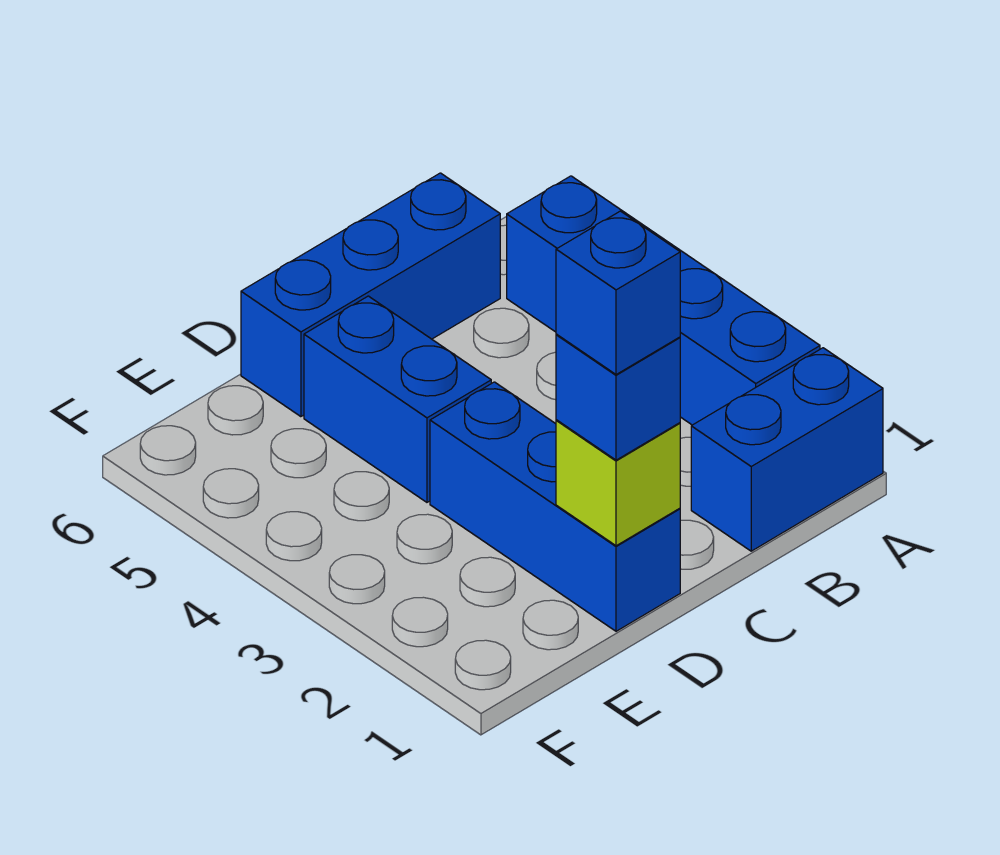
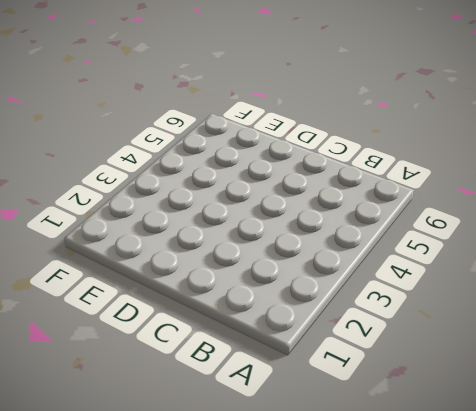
none -> blue 1x2 brick [691,348,883,551]
none -> blue 1x4 brick [507,176,820,425]

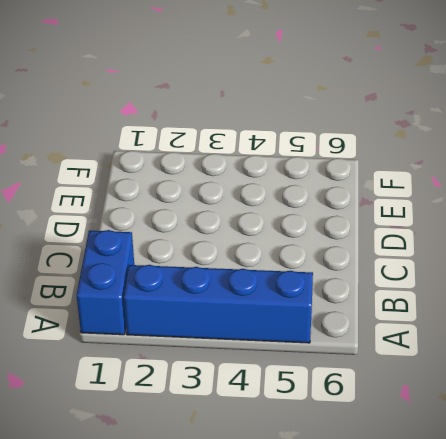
none -> blue 1x3 brick [241,173,500,417]
none -> blue 1x3 brick [430,382,680,631]

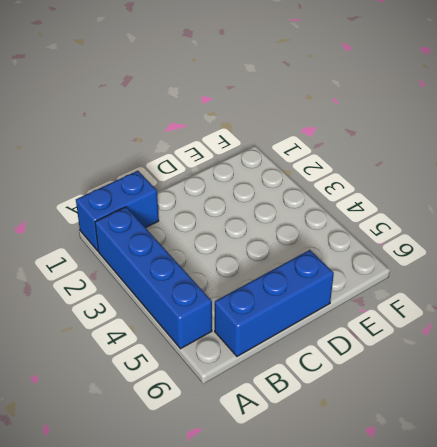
none -> blue 1x3 brick [430,382,680,631]
none -> blue 1x2 brick [304,296,491,502]

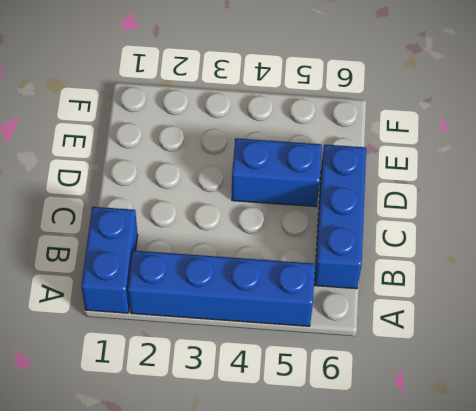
none -> blue 1x3 brick [430,382,680,631]
none -> lime 1x1 brick [556,420,680,546]

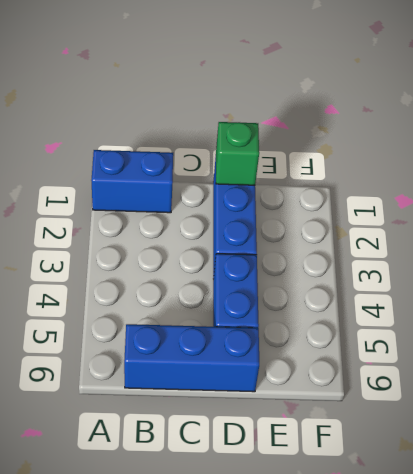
green 1x1 brick [216,122,259,185] -> lime 1x1 brick [556,420,680,546]
none -> blue 1x4 brick [507,176,820,425]
none -> blue 1x1 brick [556,334,680,460]

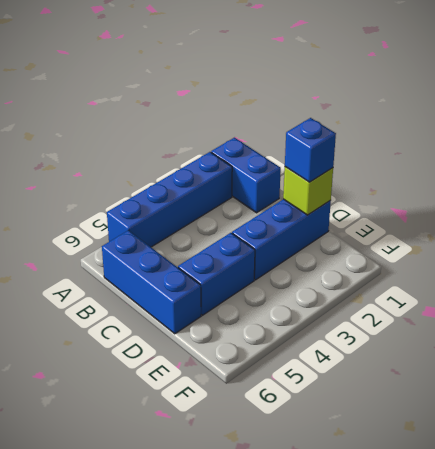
none -> blue 1x1 brick [556,211,680,375]

